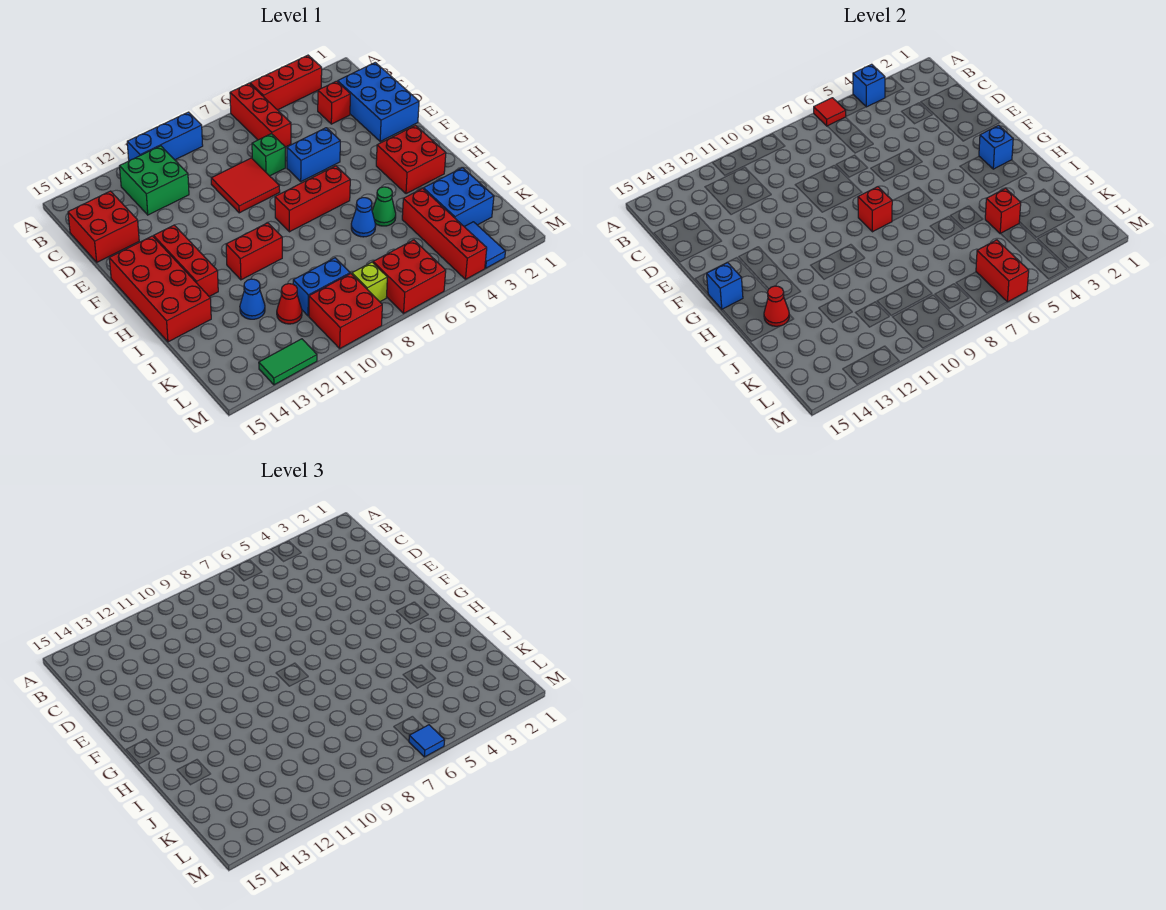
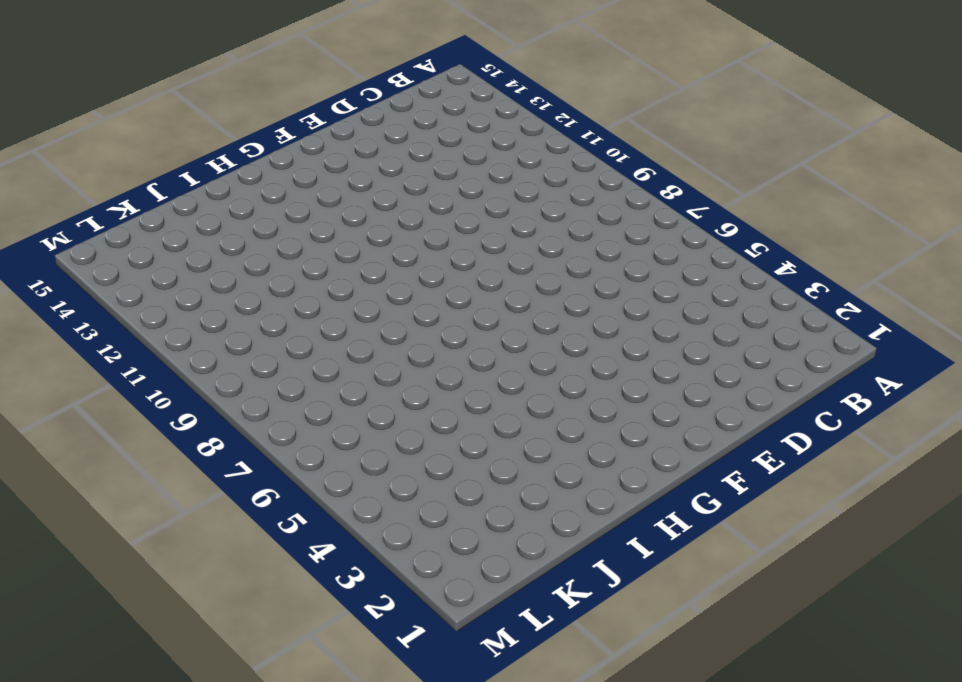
none -> red 1x3 brick [250,55,322,110]
none -> red 1x3 brick [230,83,291,147]
none -> blue 1x3 brick [127,112,203,161]
none -> green 2x2 brick [120,146,189,215]

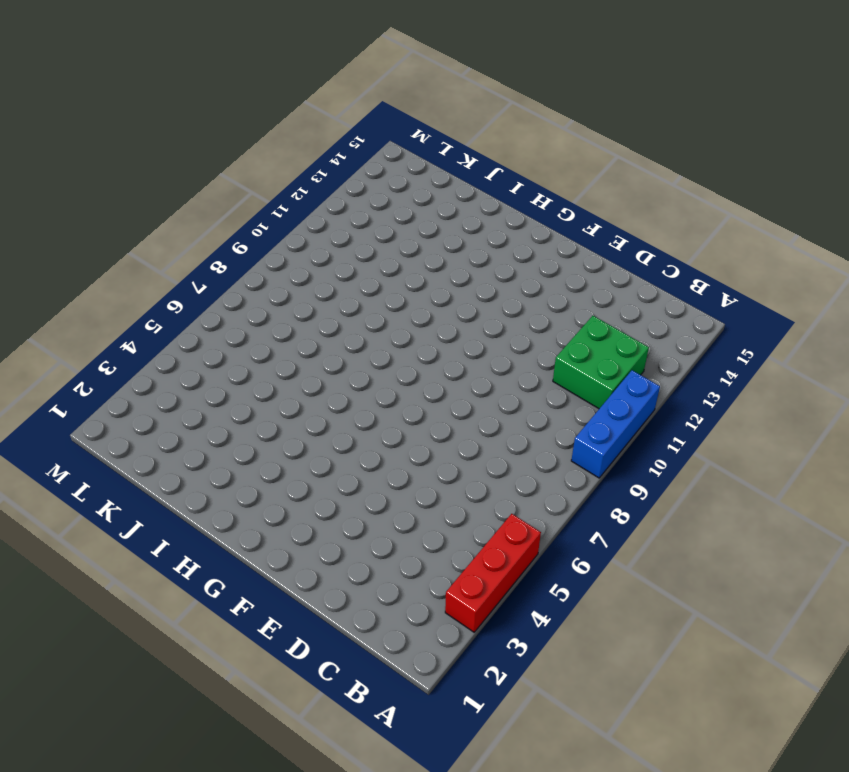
none -> red 1x3 brick [230,83,291,147]
none -> blue 2x3 brick [338,63,419,141]
none -> red 1x1 brick [318,81,350,124]
none -> red 2x2 brick [68,191,139,262]

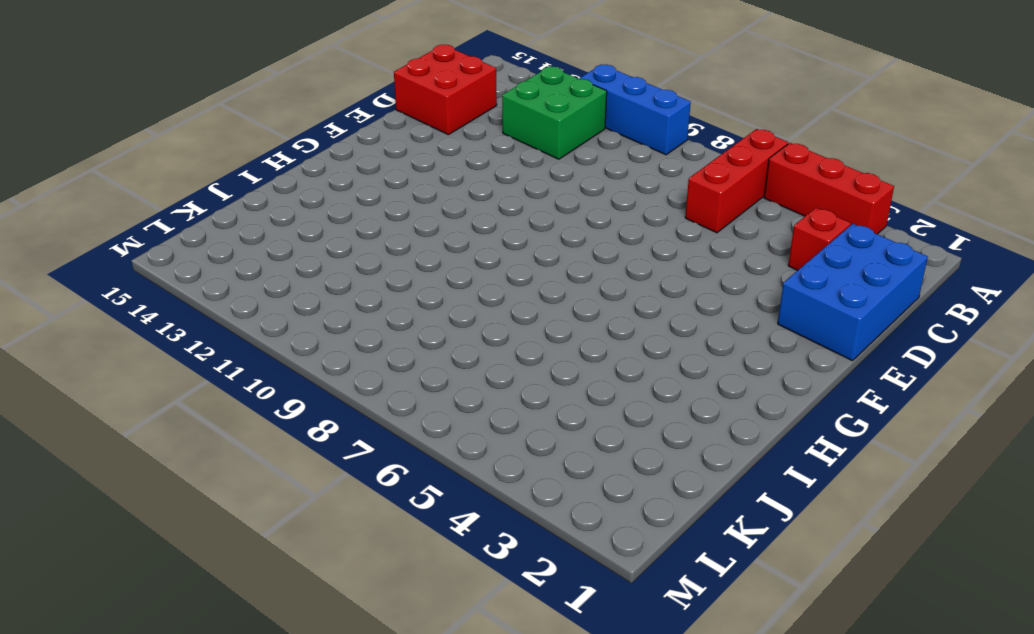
none -> green 1x1 brick [252,134,285,176]
none -> red 2x2 tile [211,158,280,213]
none -> blue 1x2 brick [287,128,340,181]
none -> red 1x3 brick [154,225,218,296]

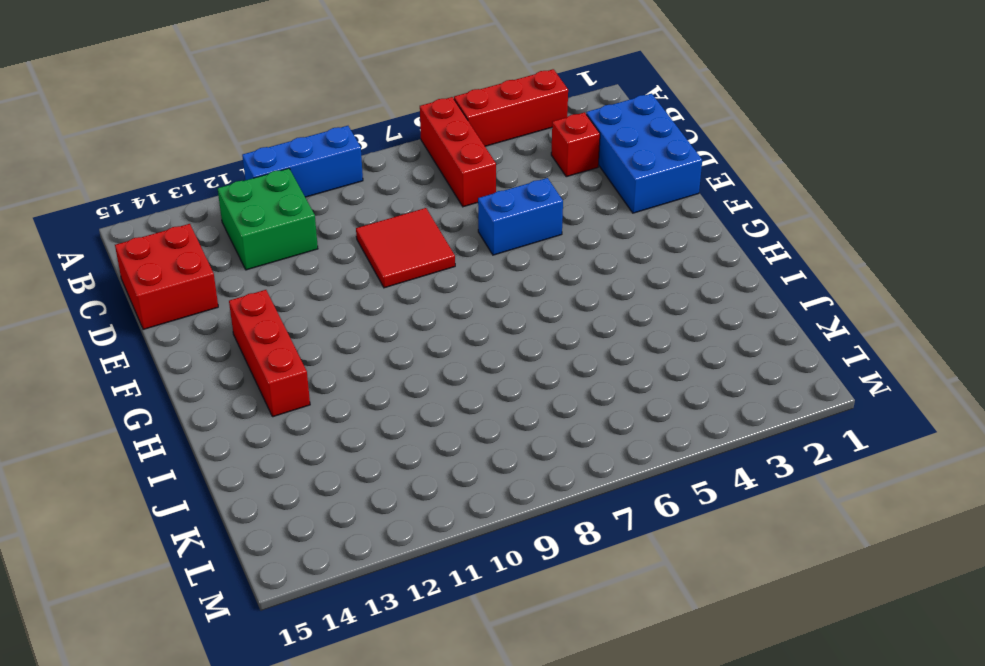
none -> green 1x1 brick [252,134,285,176]
none -> red 2x4 brick [109,236,211,342]
none -> red 2x2 brick [376,126,446,194]
none -> red 1x3 brick [275,166,350,232]

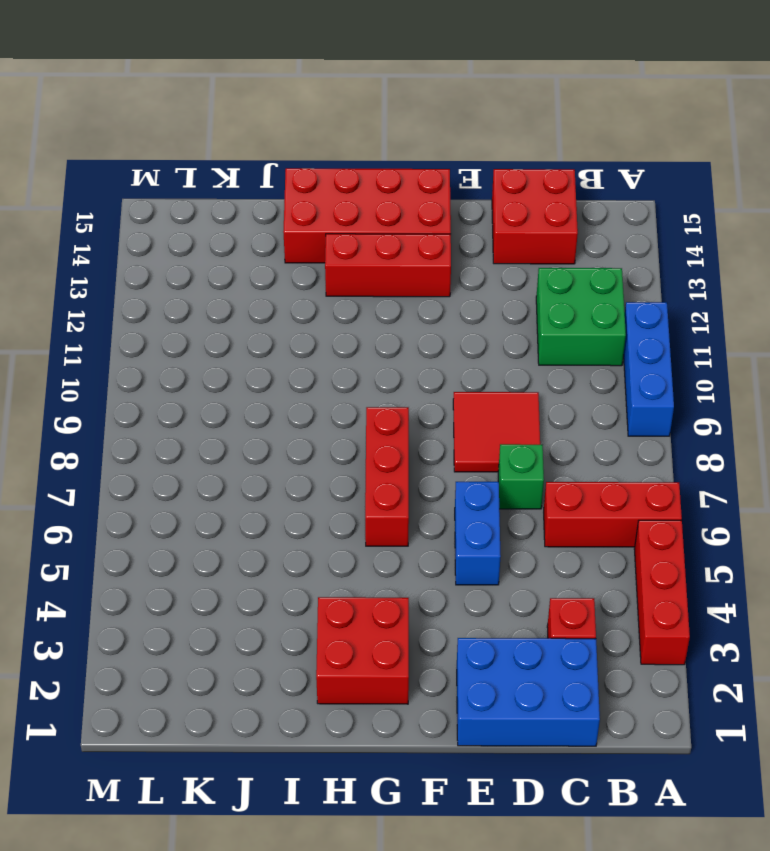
none -> red 1x2 brick [226,223,282,280]
none -> green 1x1 cone [372,187,396,226]
none -> blue 1x1 cone [351,198,376,237]
none -> blue 2x2 brick [424,168,494,226]

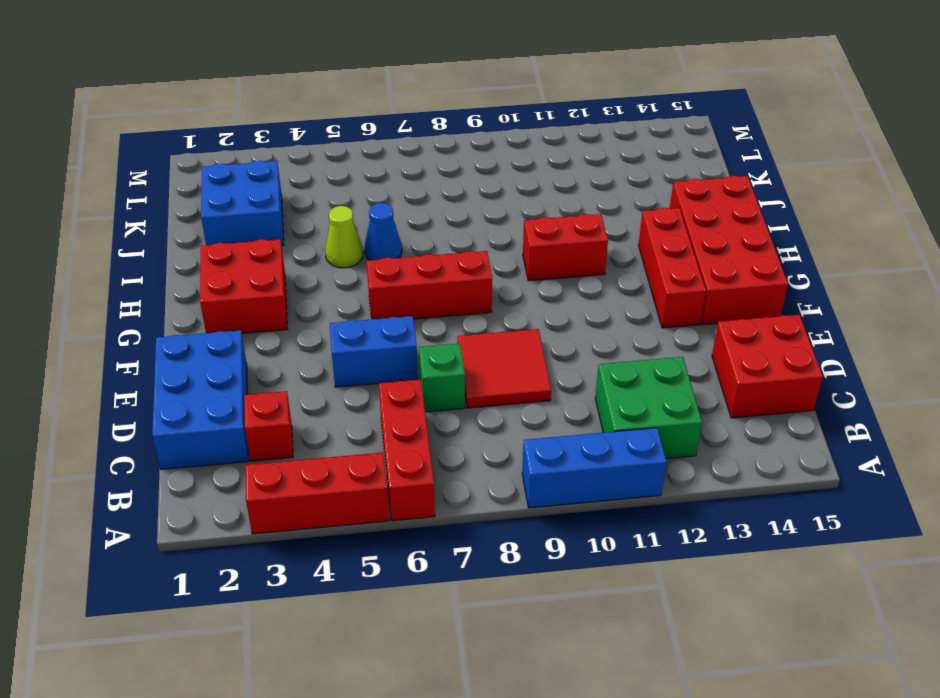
lime 1x1 cone [325,206,363,268] -> green 1x1 cone [372,187,396,226]
none -> red 1x4 brick [402,188,487,279]
none -> blue 1x1 cone [240,279,265,319]
none -> blue 1x2 brick [293,258,350,316]
none -> red 1x1 cone [277,284,302,324]

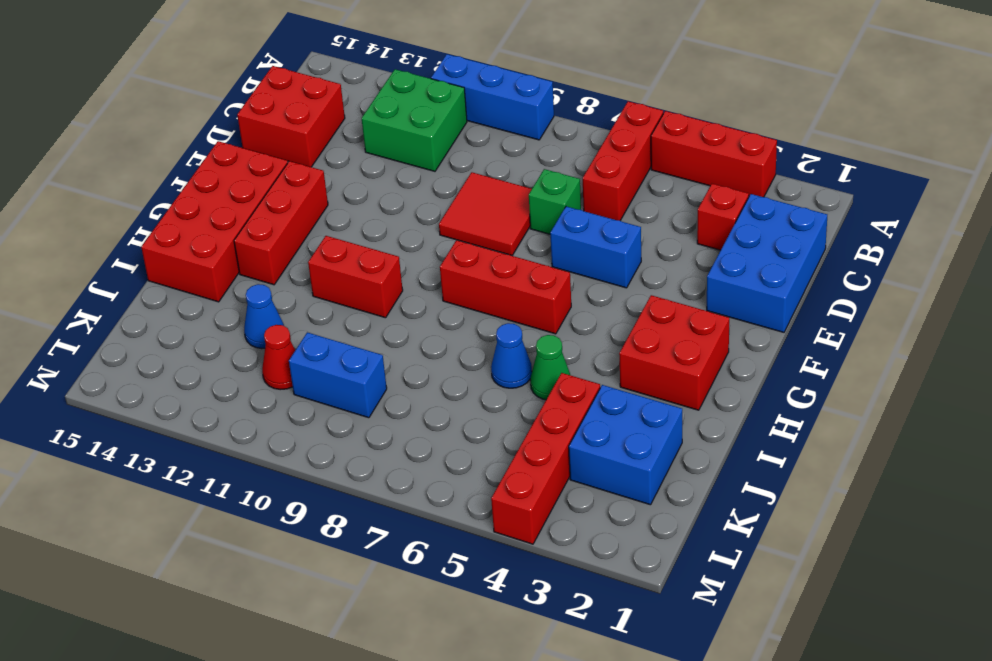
none -> blue 1x2 tile [464,222,505,268]
none -> red 2x2 brick [373,240,446,313]
none -> lime 1x1 brick [352,262,387,302]
none -> red 2x2 brick [309,273,382,348]

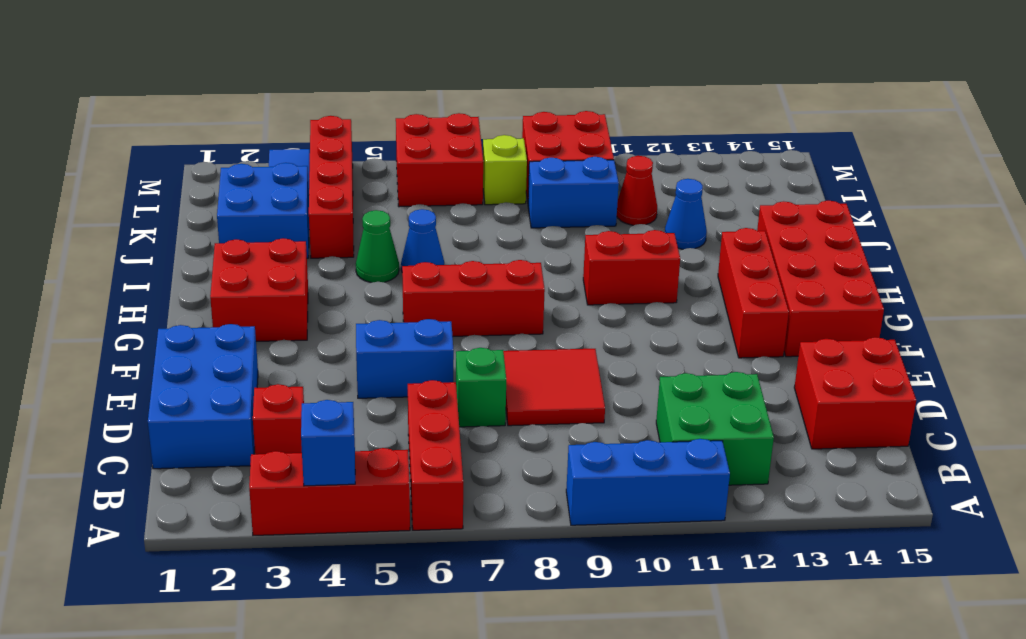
none -> green 1x2 tile [259,339,317,385]
none -> red 1x1 tile [814,98,846,126]
none -> blue 1x1 brick [979,126,1013,169]
none -> red 1x1 brick [858,187,892,232]

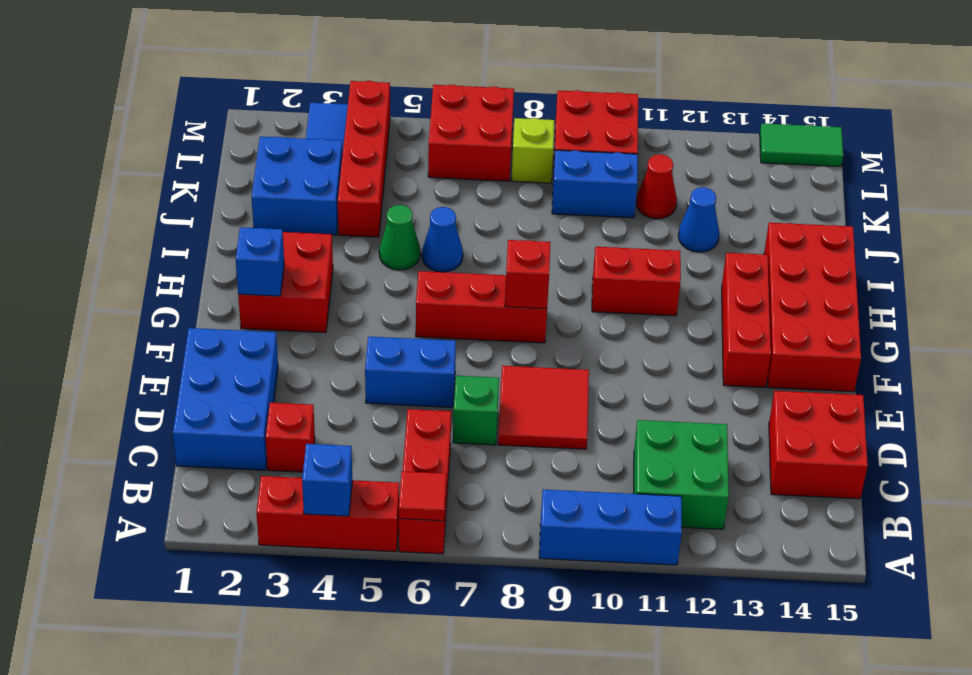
green 1x2 tile [760,123,843,166] -> green 1x2 tile moved to [259,339,317,385]
none -> blue 1x1 brick [707,263,743,309]
none -> red 1x1 cone [764,286,789,326]
none -> red 1x1 brick [985,188,1021,233]
none -> red 1x2 brick [976,240,1029,302]

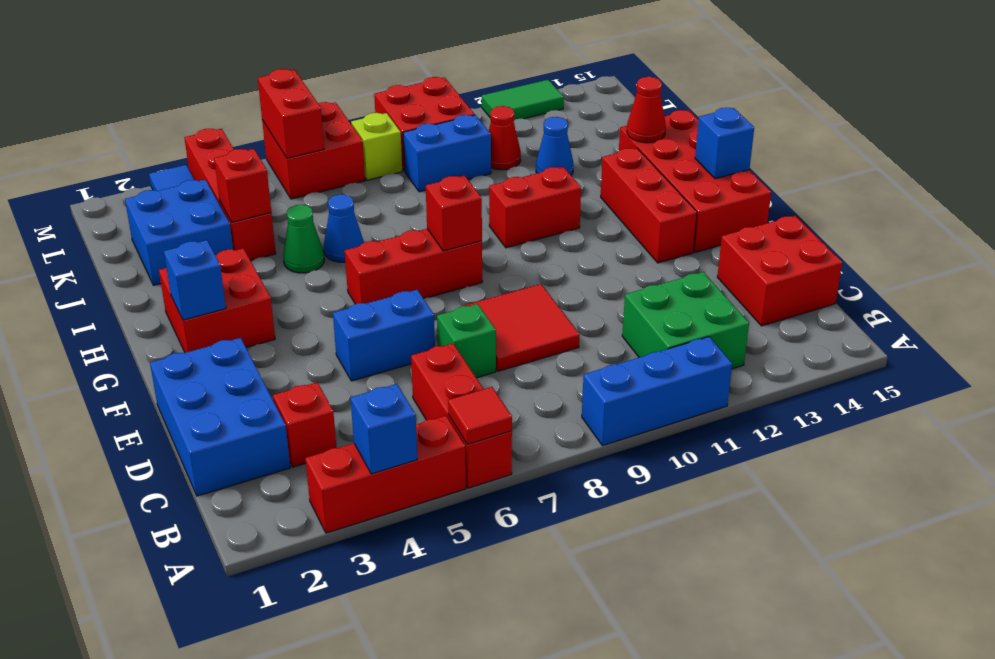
none -> blue 1x1 tile [409,725,445,757]

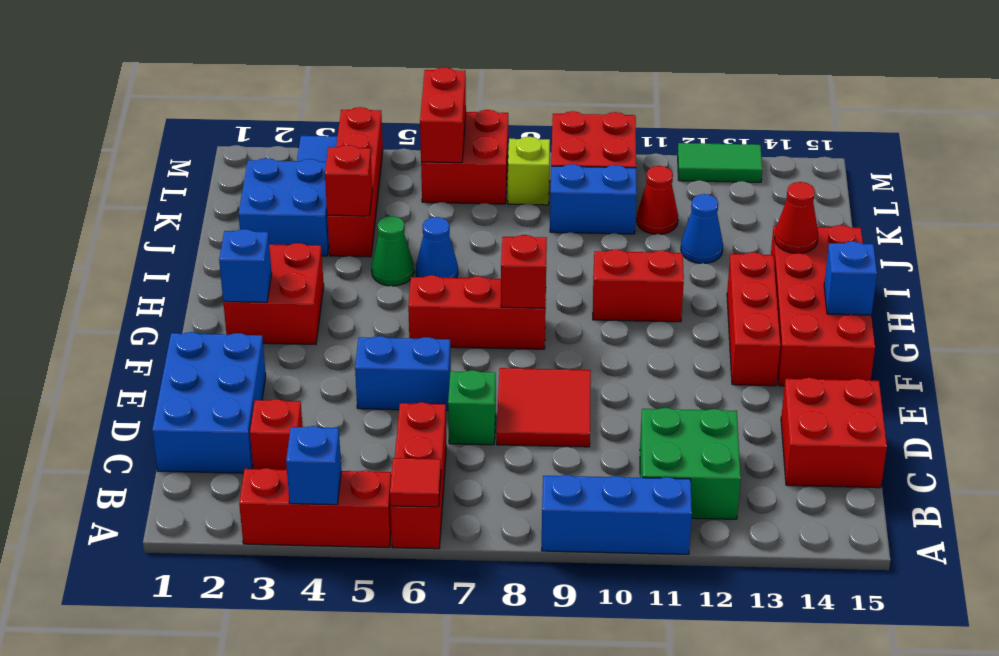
none -> blue 1x1 tile [409,725,445,757]

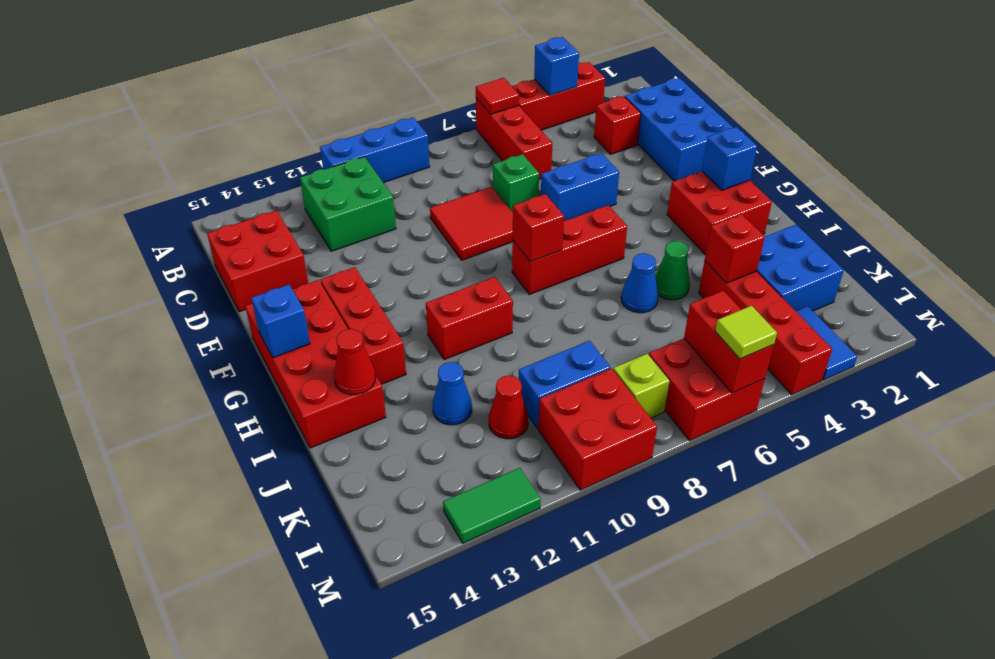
lime 1x1 tile [715,306,777,359] -> blue 1x1 tile [409,725,445,757]

